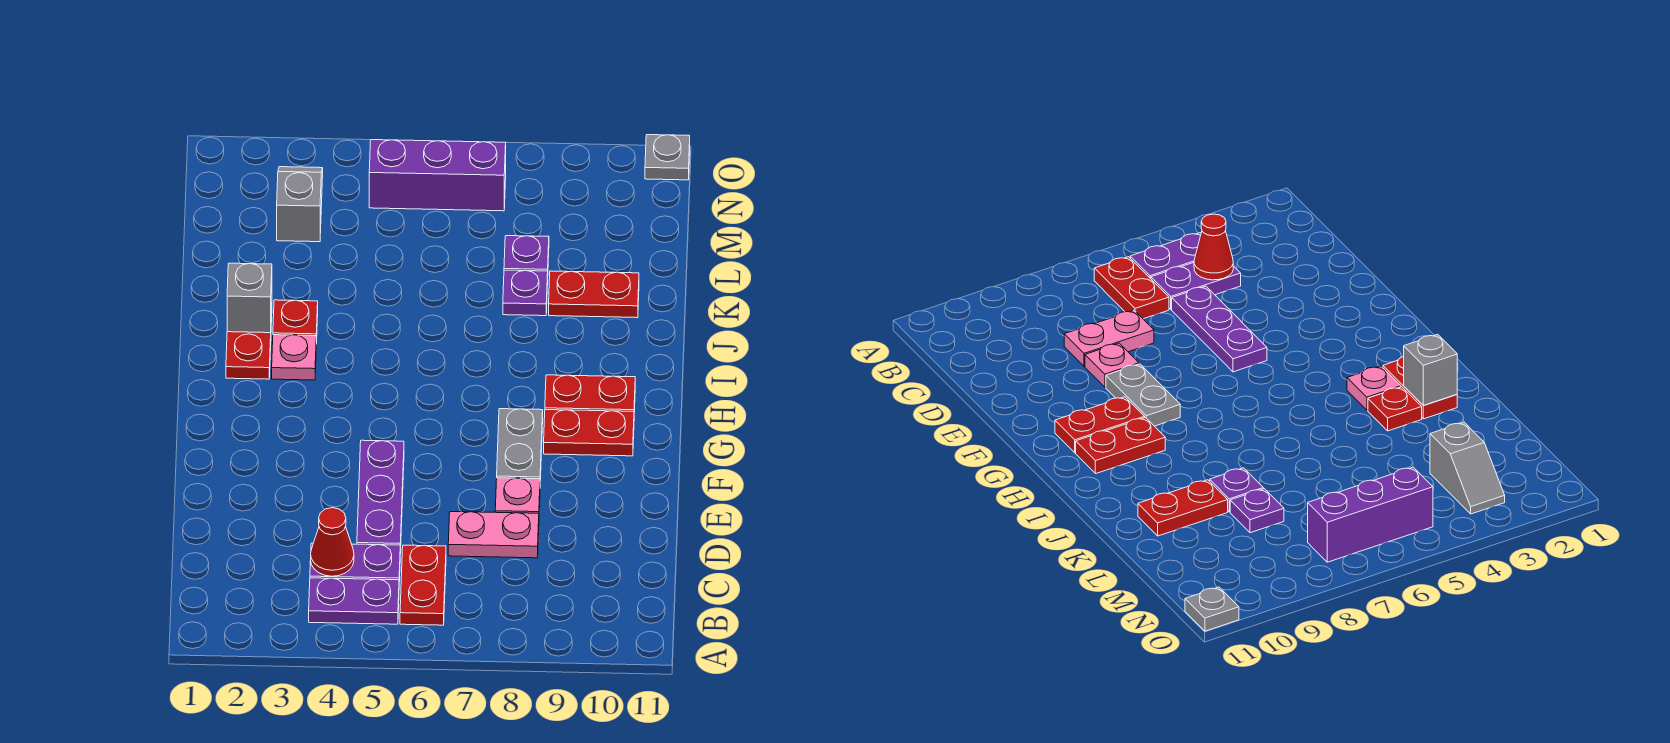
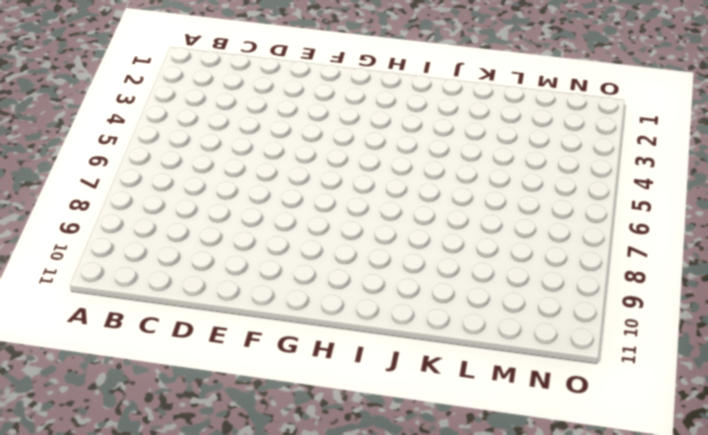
none -> purple 1x2 plate [309,578,399,624]
none -> red 1x2 plate [400,545,446,625]
none -> purple 1x2 plate [310,543,400,582]

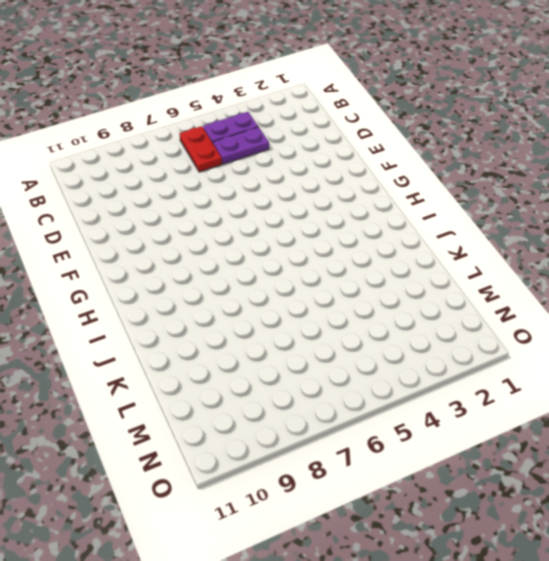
none -> purple 1x3 plate [357,440,404,554]
none -> pink 1x2 plate [448,512,539,558]
none -> pink 1x1 plate [495,478,540,513]

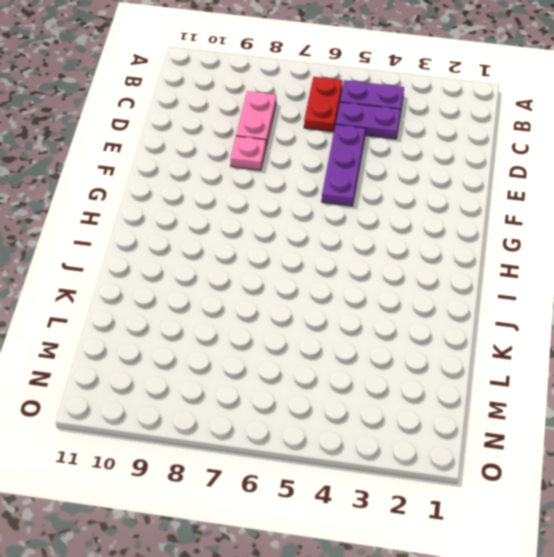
pink 1x2 plate [236,91,276,146] -> pink 1x2 plate turned to [448,512,539,558]
none -> grey 1x2 plate [497,409,543,479]
none -> red 1x2 plate [544,410,634,456]
none -> red 1x2 plate [545,375,635,412]

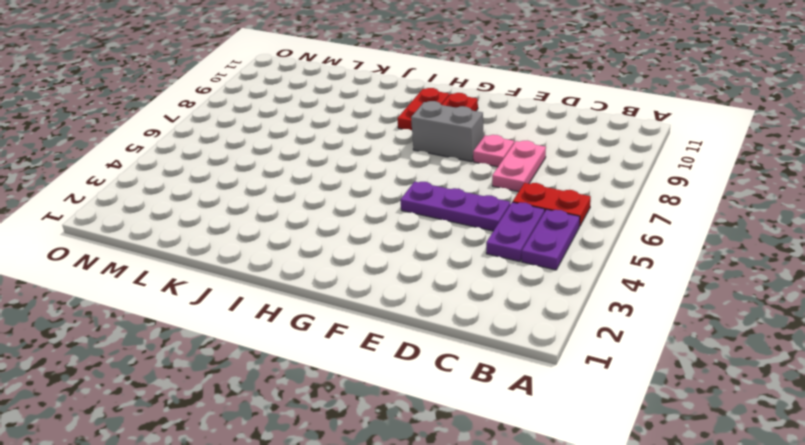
grey 1x2 brick [411,101,484,162] -> grey 1x2 plate [497,409,543,479]
none -> red 1x2 plate [226,311,272,379]
none -> pink 1x1 plate [272,335,316,380]
none -> red 1x1 plate [273,300,318,344]

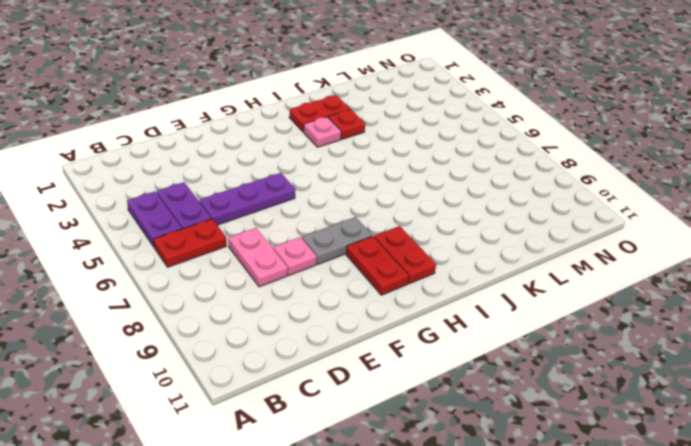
none -> purple 1x1 plate [503,270,548,316]
none -> red 1x2 plate [549,271,639,318]
none -> purple 1x1 plate [504,236,549,271]

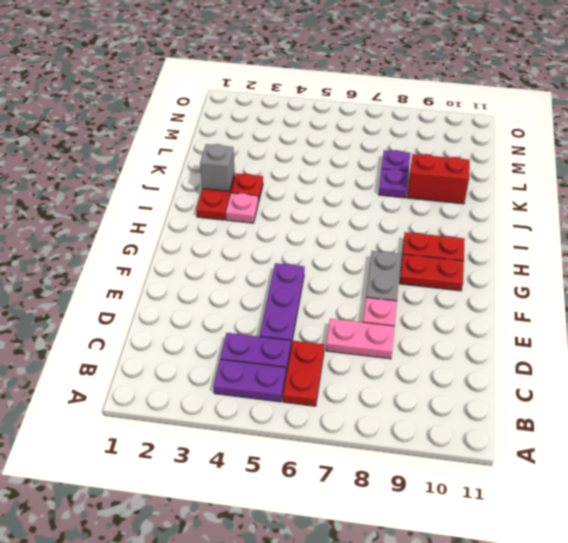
red 1x2 brick [407,154,470,204] -> red 1x2 plate [549,271,639,318]
none -> grey 1x2 slope [277,167,323,242]
none -> purple 1x3 brick [369,140,506,211]
none -> grey 1x1 plate [645,135,690,180]

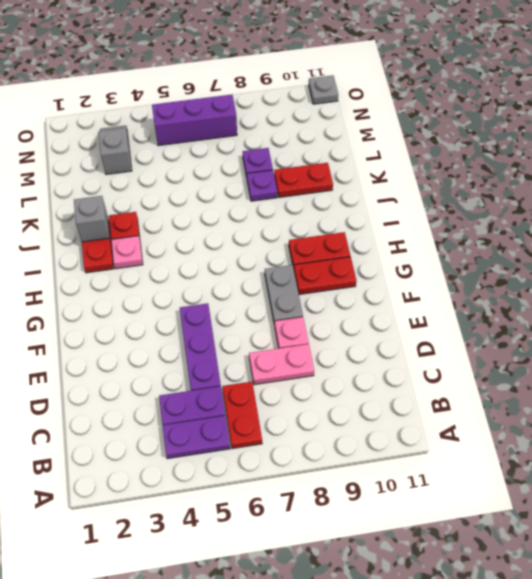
none -> red 1x1 cone [311,508,354,576]

